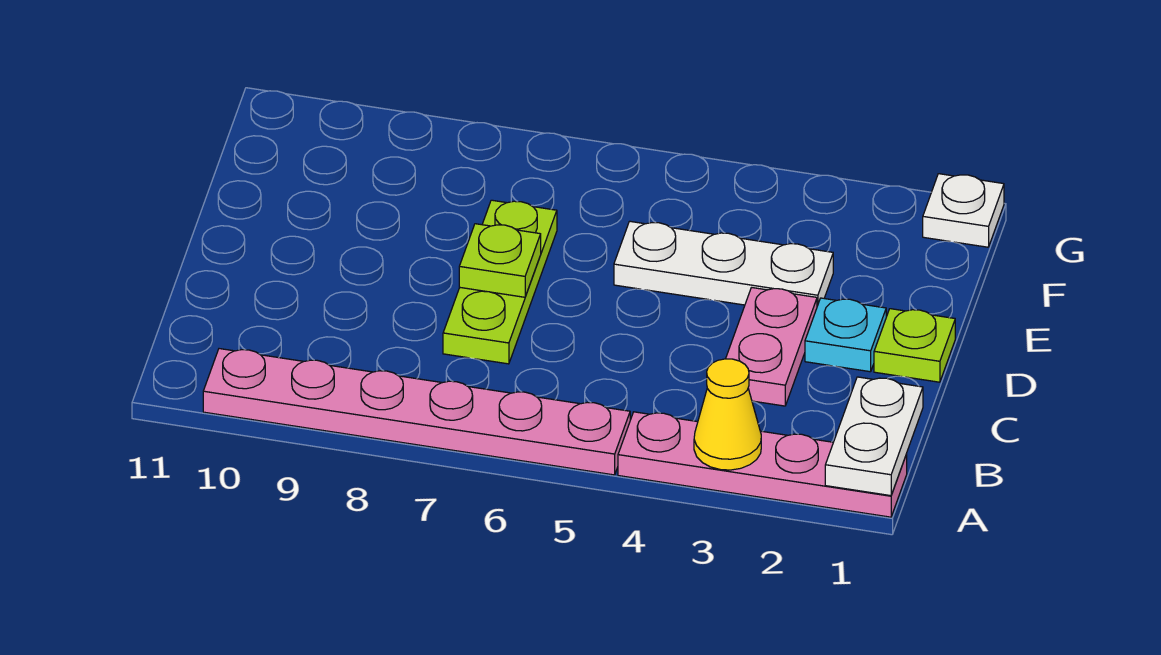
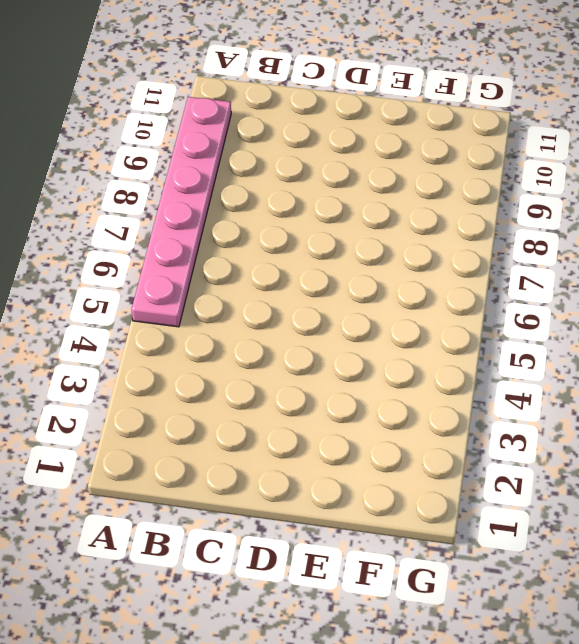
none -> pink 1x4 plate [618,412,907,517]
none -> pink 1x2 plate [726,287,817,406]

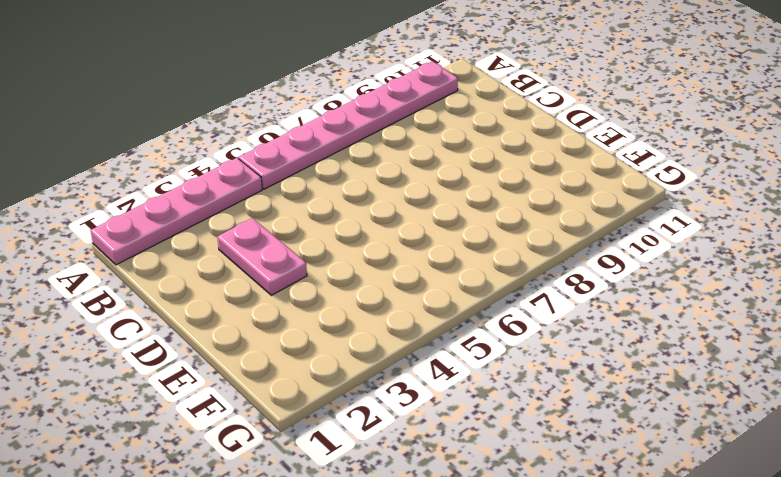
none -> lime 1x3 plate [443,200,557,364]
none -> lime 1x1 plate [874,309,955,382]

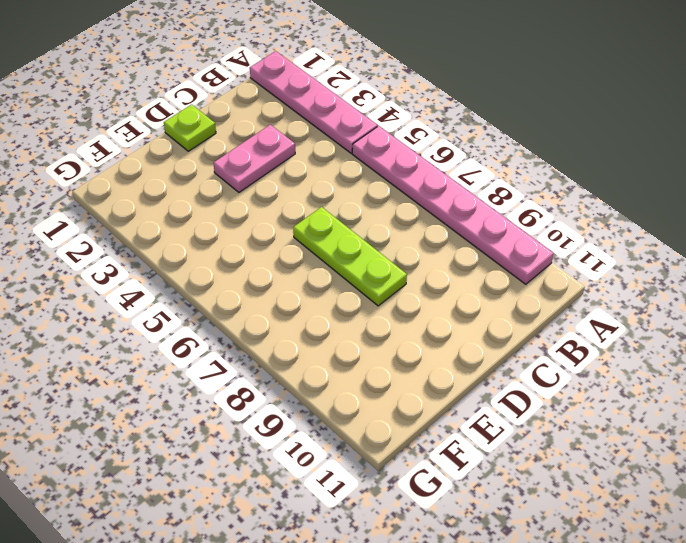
lime 1x3 plate [293,207,407,306] -> lime 1x3 plate turned to [443,200,557,364]
none -> cyan 1x1 plate [805,298,886,372]
none -> white 1x3 plate [614,221,833,306]

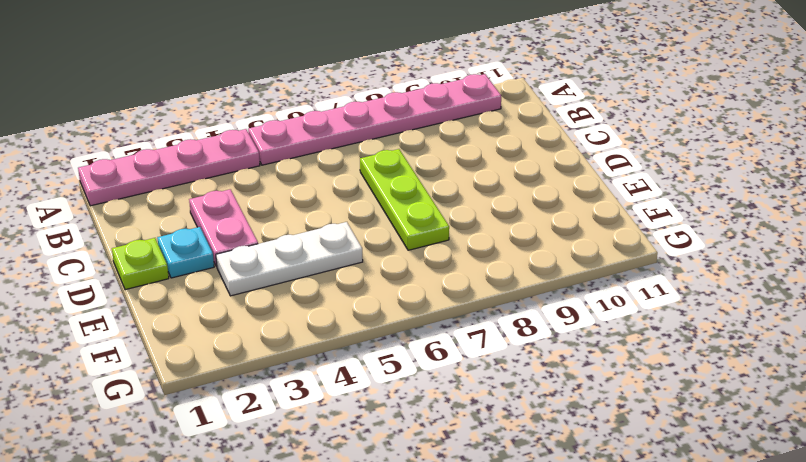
none -> white 1x1 plate [923,174,1004,247]
none -> white 1x2 plate [825,377,923,496]

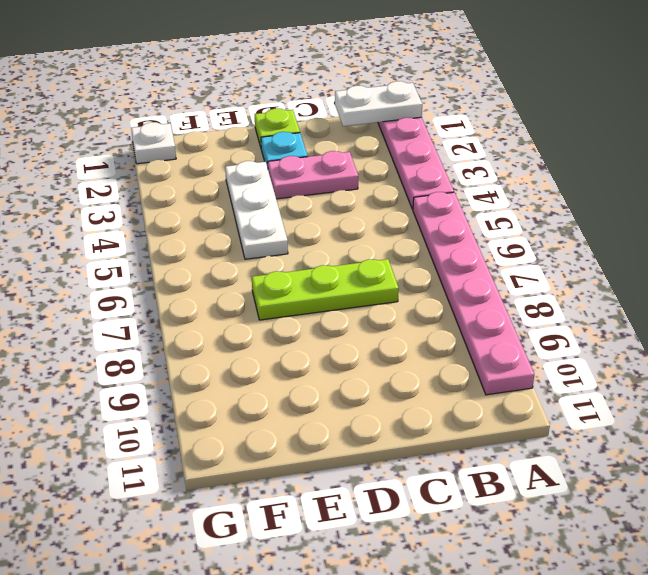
none -> yellow 1x1 cone [694,359,761,470]
none -> lime 1x1 plate [459,224,541,297]

